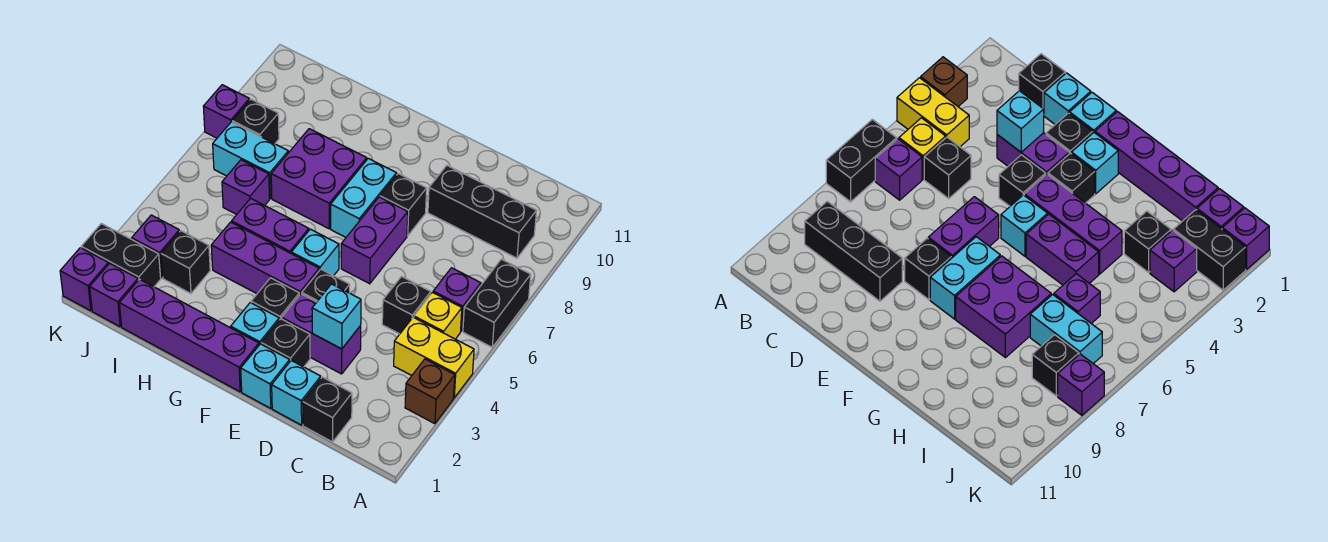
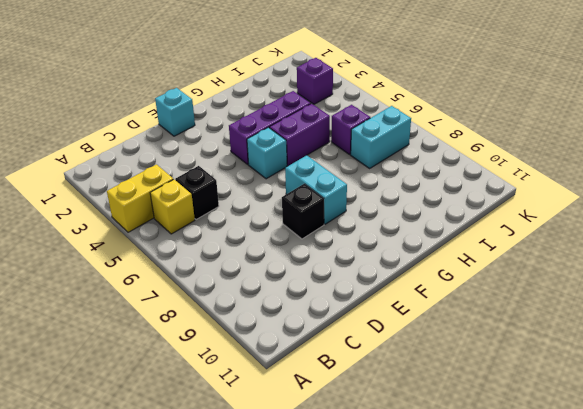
none -> brown 1x1 brick [405,359,455,424]
none -> black 1x2 brick [463,259,531,347]
none -> purple 1x1 brick [433,268,481,331]
none -> black 1x3 brick [428,166,537,258]

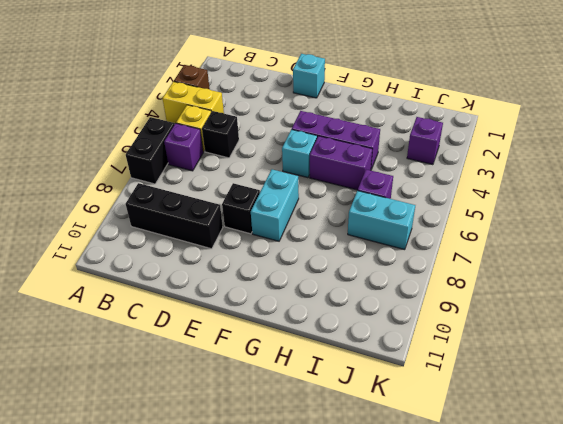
none -> black 1x1 brick [303,377,352,442]
none -> cyan 1x1 brick [272,360,321,425]
none -> purple 1x2 brick [282,294,361,374]
none -> black 1x1 brick [261,319,310,367]

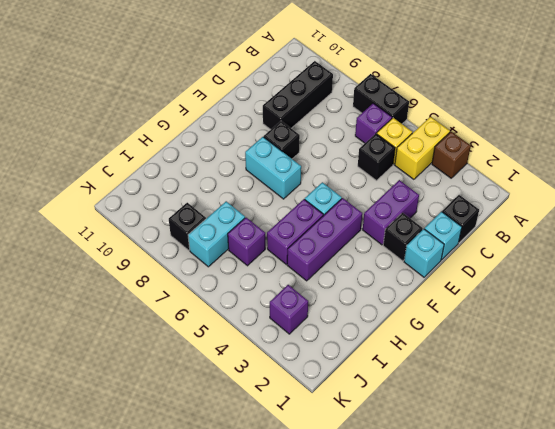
none -> black 1x1 brick [302,269,350,302]
none -> purple 1x2 brick [341,197,408,284]
none -> purple 1x4 brick [119,279,259,392]
none -> cyan 1x1 brick [231,303,279,345]

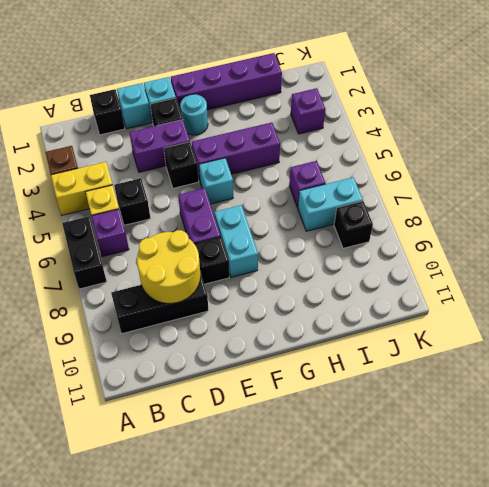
yellow 2x2 round brick [137,230,200,303] -> none
cyan 1x1 round brick [180,94,208,135] -> cyan 1x1 brick [231,303,279,345]
none -> black 1x1 brick [251,278,299,320]
none -> purple 1x2 brick [232,198,309,253]
none -> purple 2x2 brick [271,129,367,229]
none -> black 1x1 brick [161,231,210,294]

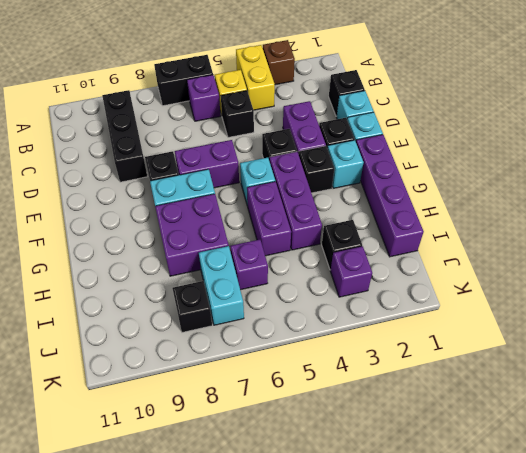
none -> purple 1x1 brick [90,264,138,327]
none -> black 1x2 brick [81,224,161,287]
none -> purple 1x1 brick [60,248,108,311]
none -> purple 1x1 brick [203,85,250,138]

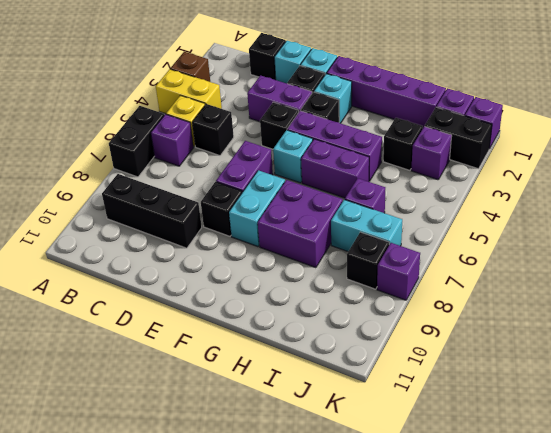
none -> cyan 1x1 brick [312,284,361,349]

